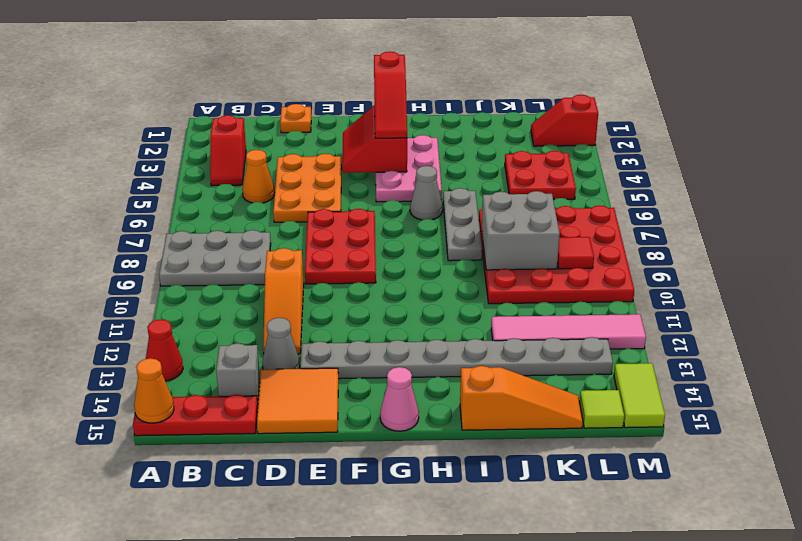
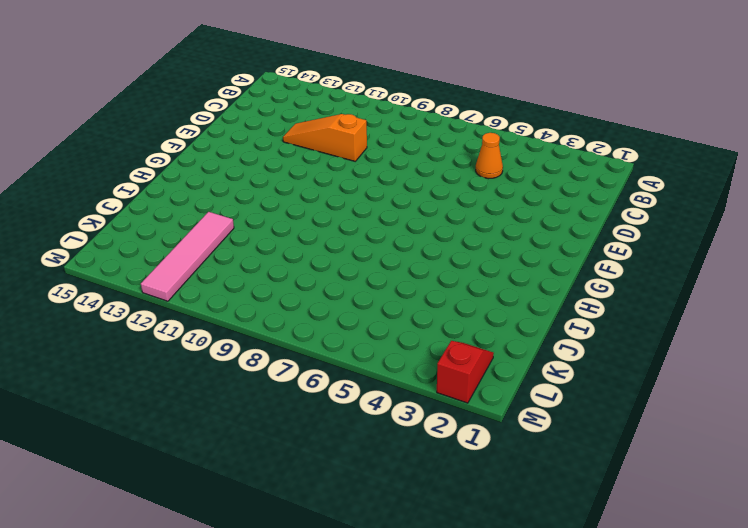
none -> grey 2x3 plate [159,230,271,286]
none -> red 1x1 cone [146,319,183,381]
none -> red 1x3 plate [133,394,258,436]

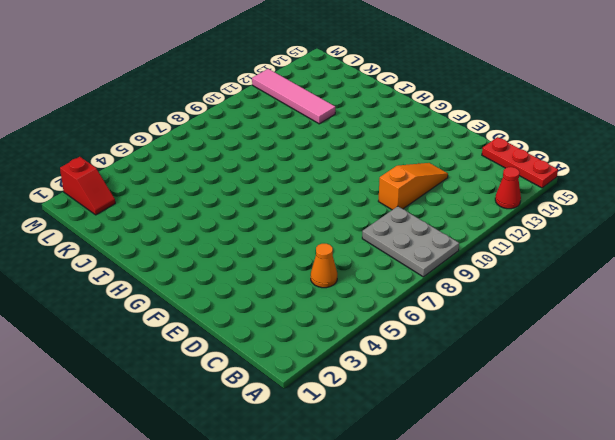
none -> red 1x2 slope [210,115,246,186]
none -> grey 1x1 brick [216,343,260,403]
none -> orange 1x1 plate [280,104,311,133]

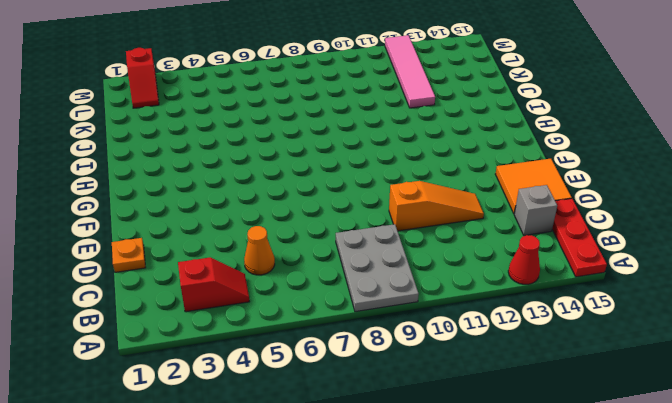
none -> orange 2x3 plate [273,154,342,222]
none -> grey 1x1 cone [262,318,300,369]
none -> red 2x3 plate [305,209,376,284]

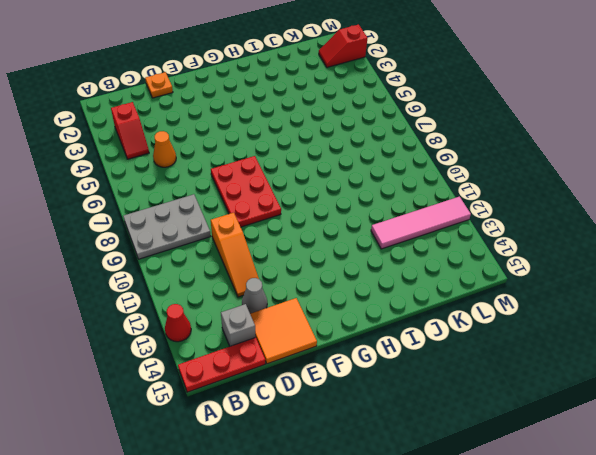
none -> orange 2x3 plate [273,154,342,222]
none -> grey 1x8 plate [301,337,613,379]
none -> pink 2x3 plate [376,135,442,202]

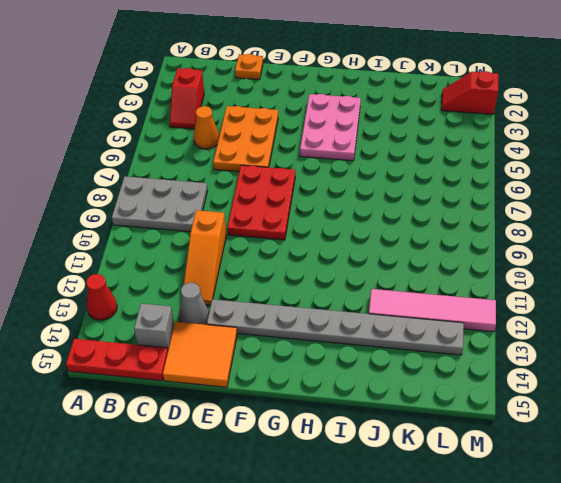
none -> pink 1x1 cone [380,367,419,431]
none -> grey 1x1 cone [410,166,442,220]
none -> grey 1x3 plate [443,188,482,261]

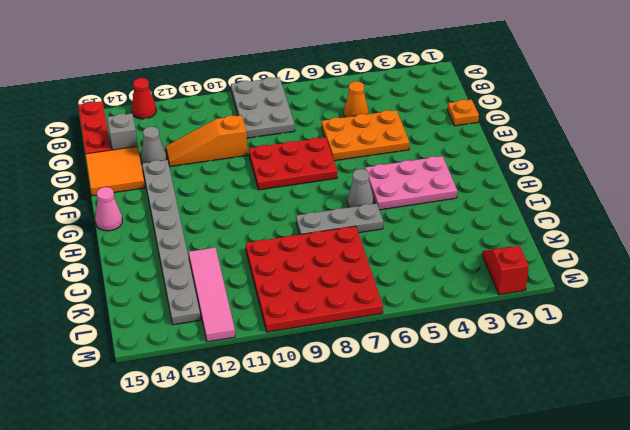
none -> red 1x2 slope [210,115,246,186]
none -> orange 1x3 slope [460,366,583,430]
none -> red 2x2 plate [505,151,576,199]

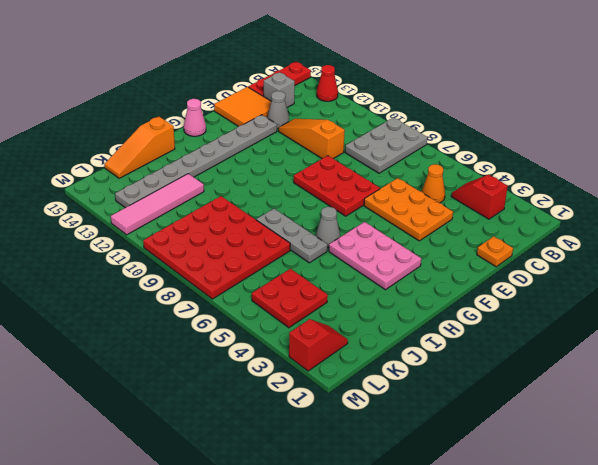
none -> lime 1x1 tile [580,390,624,428]
none -> lime 1x2 tile [614,363,665,428]
none -> orange 1x1 cone [134,358,174,423]

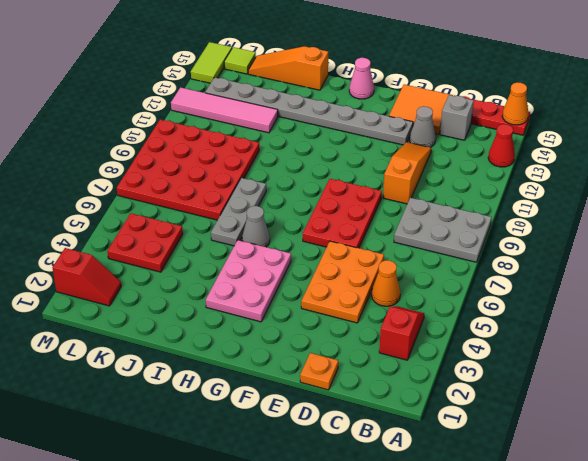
none -> red 2x2 slope [342,105,407,173]
none -> grey 2x2 brick [482,191,560,270]
none -> red 1x1 tile [557,237,594,269]

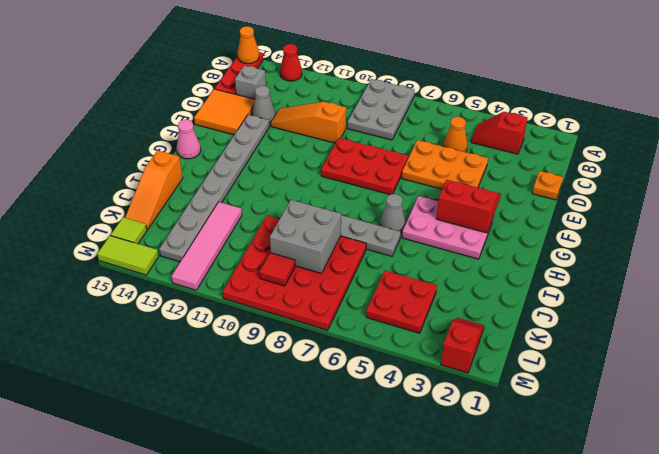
none -> red 1x3 slope [374,52,407,138]

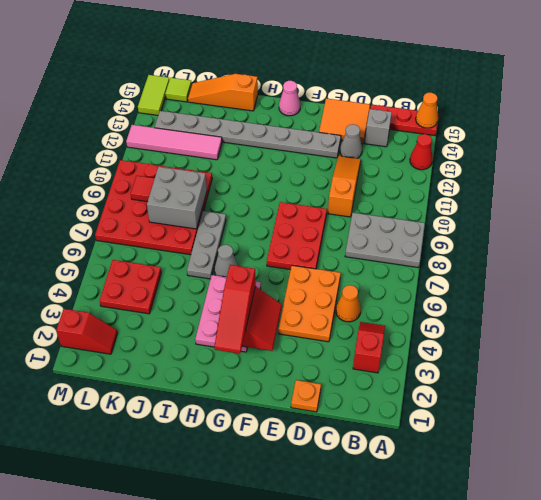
red 1x3 slope [214,265,256,354] -> red 1x3 slope turned to [374,52,407,138]

